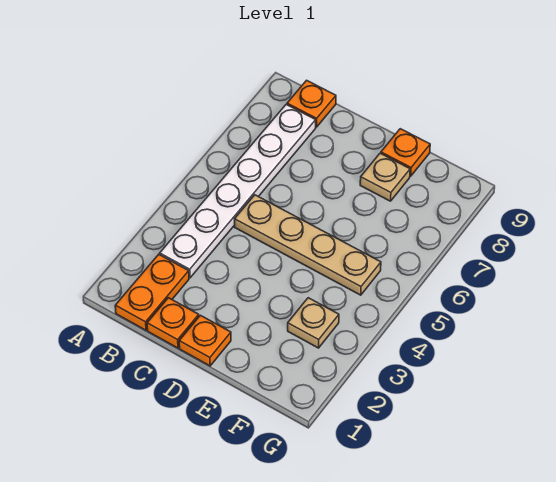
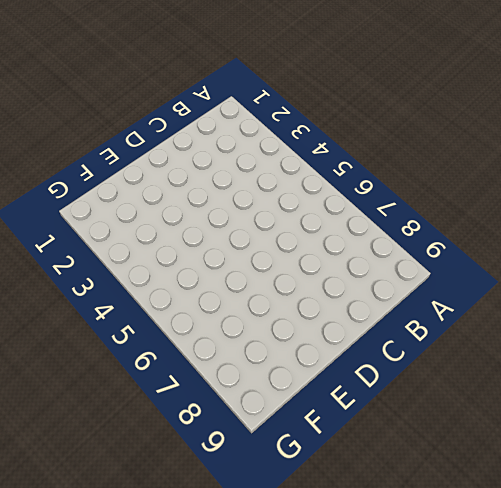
none -> orange 1x2 plate [115,254,189,330]
none -> white 1x6 plate [160,104,316,278]

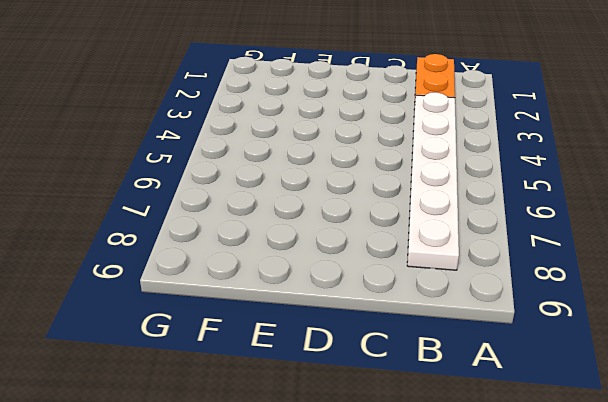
none -> orange 1x1 plate [287,80,336,127]
none -> orange 1x1 plate [147,298,199,348]

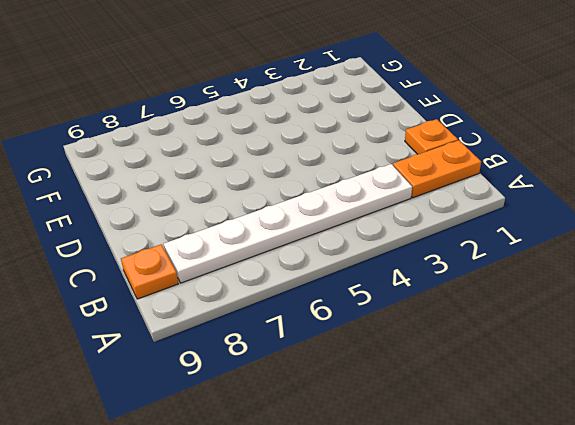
none -> tan 1x4 plate [235,195,381,295]
none -> orange 1x1 plate [179,315,231,366]

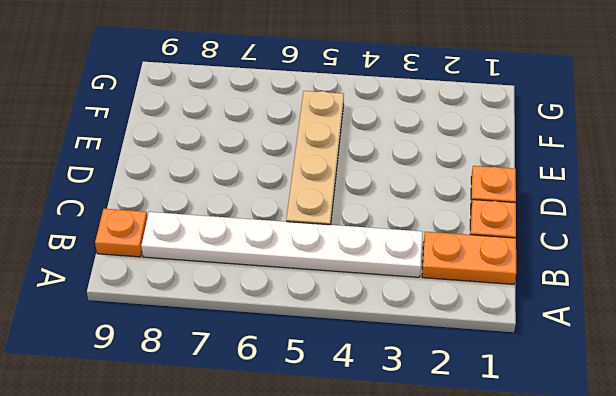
none -> tan 1x1 plate [360,153,410,201]
none -> orange 1x1 plate [381,129,430,176]

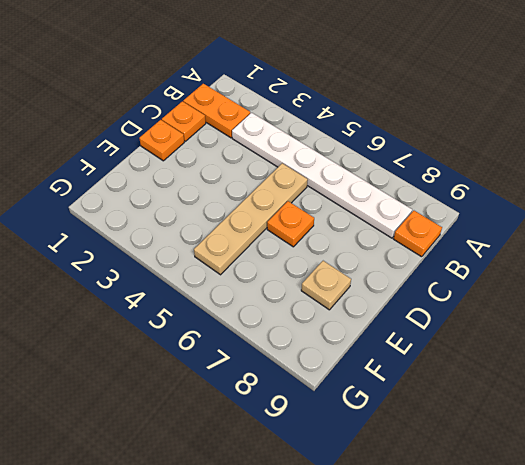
orange 1x1 plate [267,201,314,247] -> orange 1x1 plate moved to [381,129,430,176]
none -> tan 1x1 plate [288,298,339,348]

